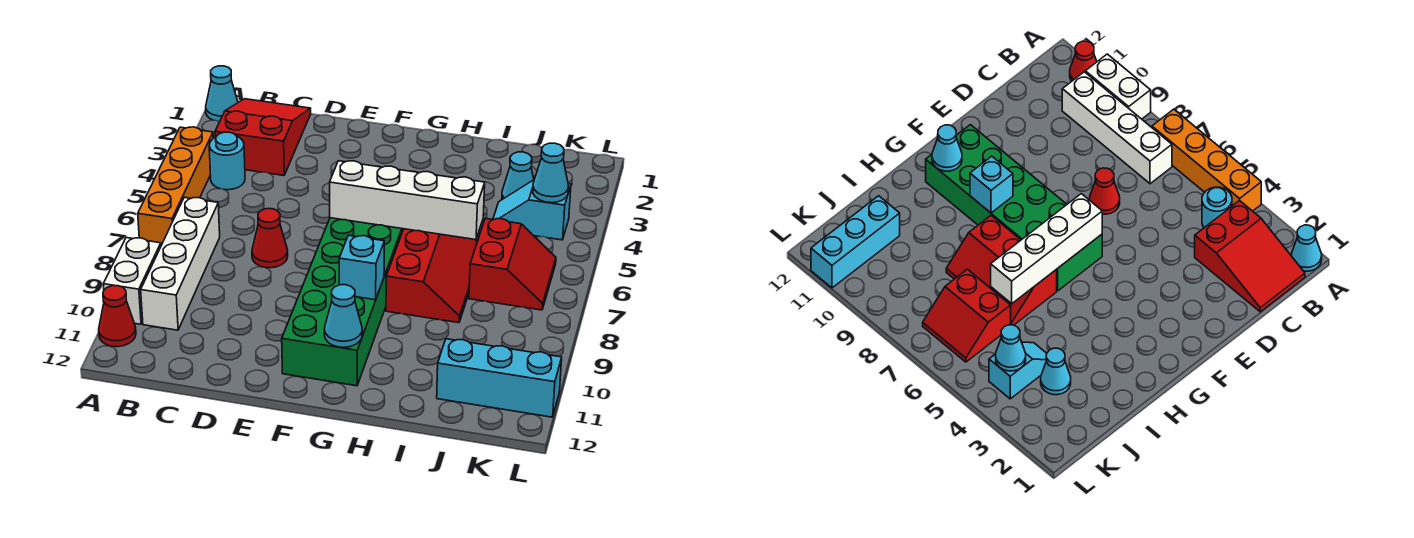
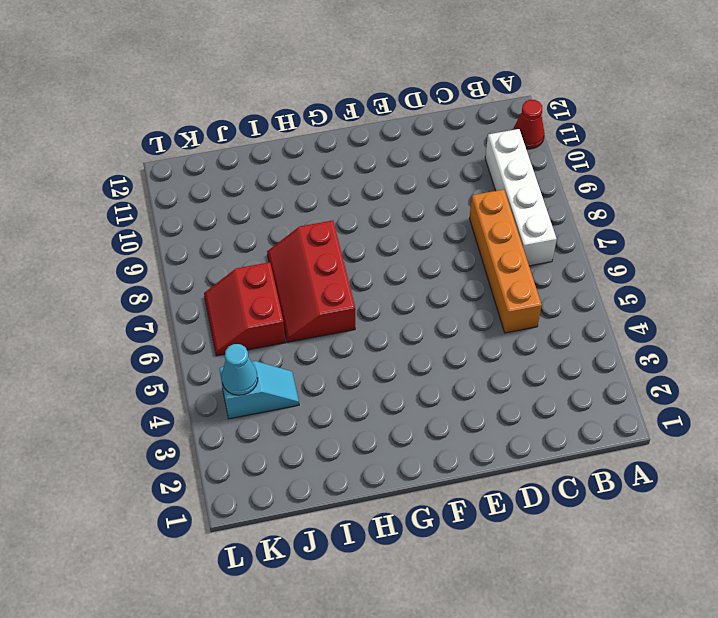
orange 1x4 brick [469,189,542,333] -> orange 1x4 brick moved to [138,127,213,245]
none -> cyan 1x1 cone [206,66,238,122]
none -> white 1x2 brick [103,238,161,324]
none -> red 2x3 slope [215,99,311,175]

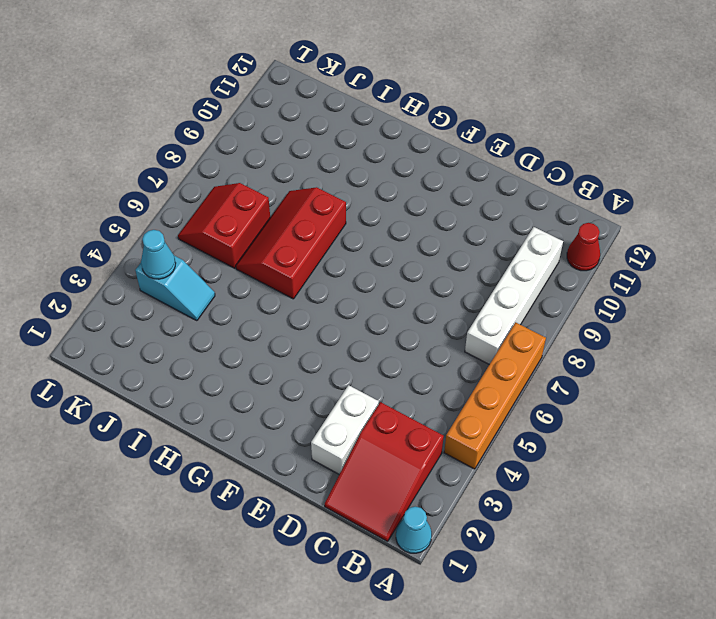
white 1x2 brick [311,385,379,474] -> white 1x2 brick moved to [103,238,161,324]
none -> cyan 1x1 round brick [209,132,245,190]
none -> red 1x1 cone [252,209,288,268]
none -> green 2x6 brick [282,218,403,386]

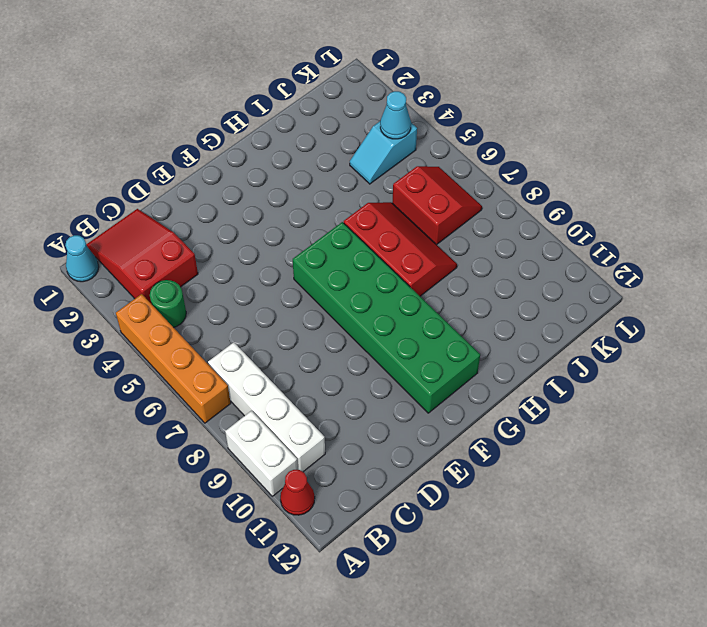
green 1x1 round brick [150,280,186,327] -> cyan 1x1 round brick [209,132,245,190]
none -> red 1x1 cone [252,209,288,268]
none -> cyan 1x1 cone [502,152,534,199]
none -> cyan 1x3 brick [437,339,562,417]

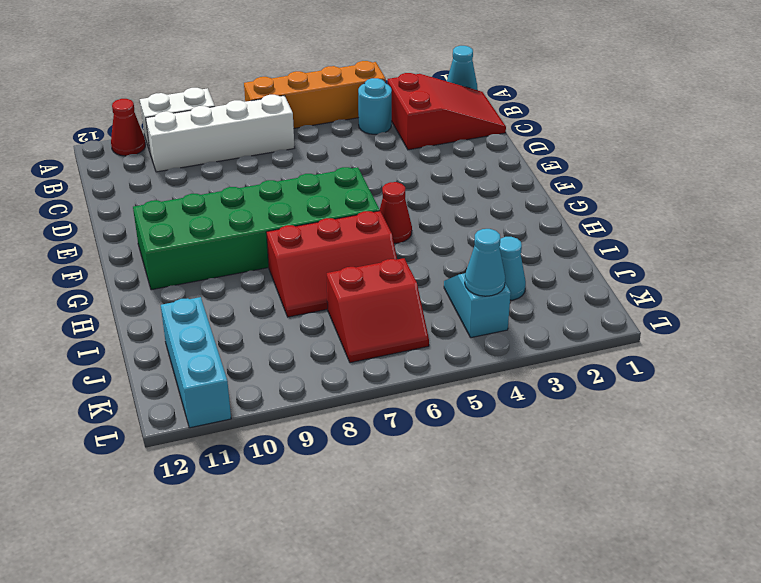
red 1x1 cone [380,182,412,243] -> red 1x1 cone moved to [252,209,288,268]
none -> white 1x4 brick [330,161,485,240]
none -> cyan 1x1 brick [339,235,384,300]
none -> cyan 1x1 cone [324,285,362,347]

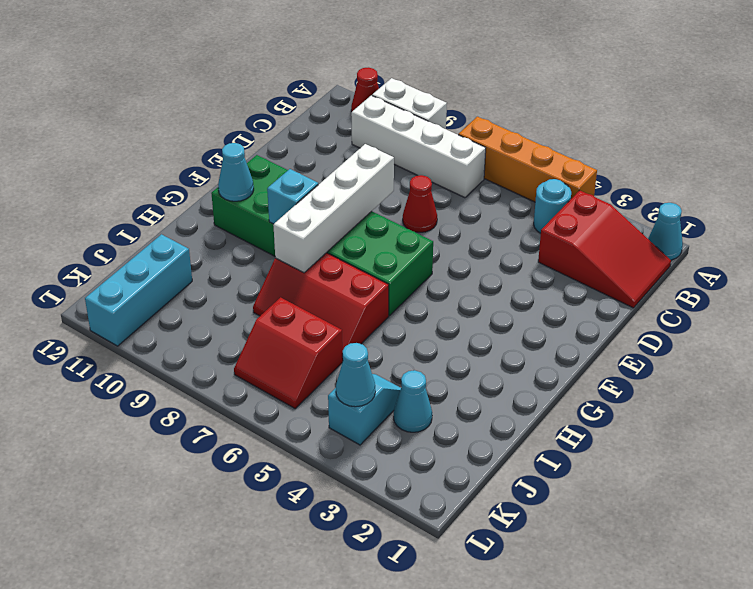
white 1x4 brick [273,144,394,273] -> white 1x4 brick moved to [330,161,485,240]

